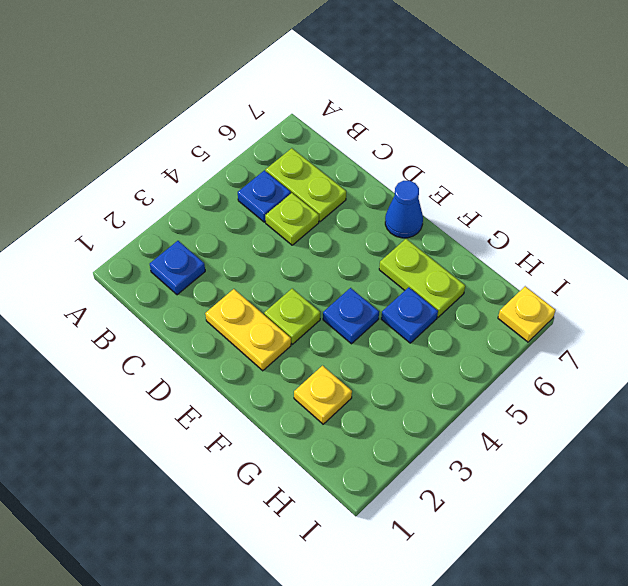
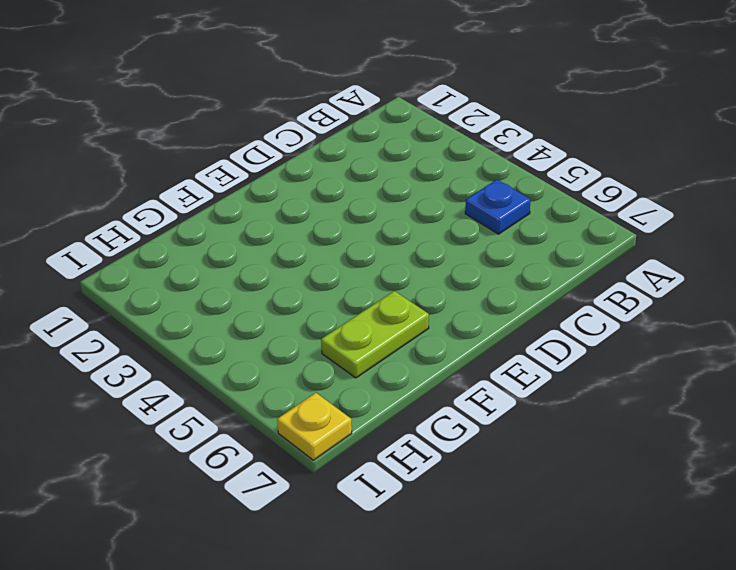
none -> blue 1x1 plate [150,241,205,295]
none -> lime 1x2 plate [266,148,346,222]
none -> lime 1x1 plate [265,193,319,245]

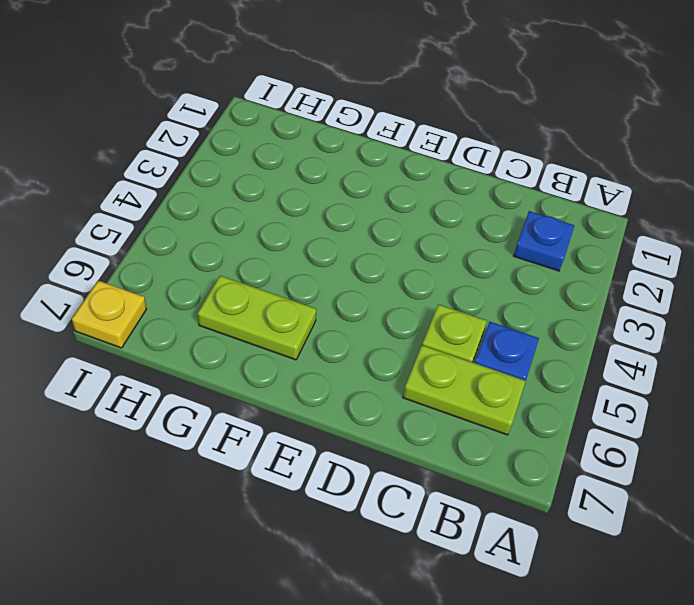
none -> yellow 1x2 plate [205,289,291,371]
none -> lime 1x1 plate [264,288,320,344]
none -> blue 1x1 cone [385,181,423,238]

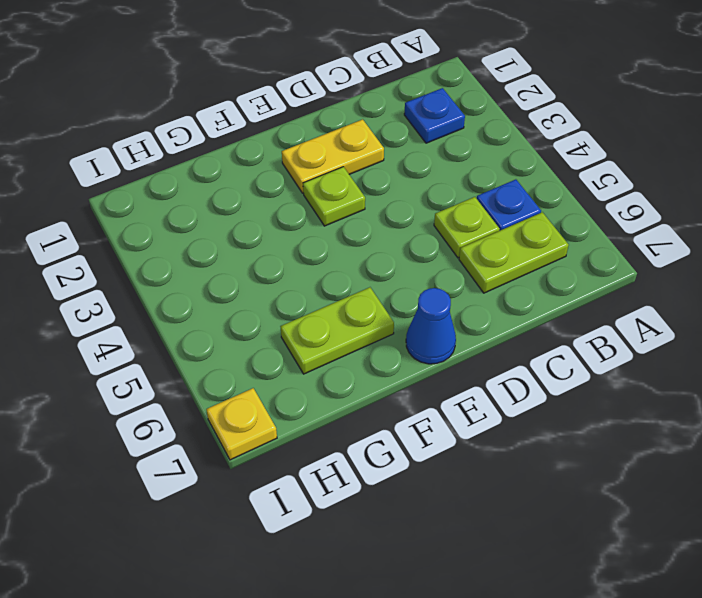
none -> blue 1x1 plate [323,288,379,344]
none -> yellow 1x1 plate [294,366,352,424]
none -> blue 1x1 plate [381,287,438,343]

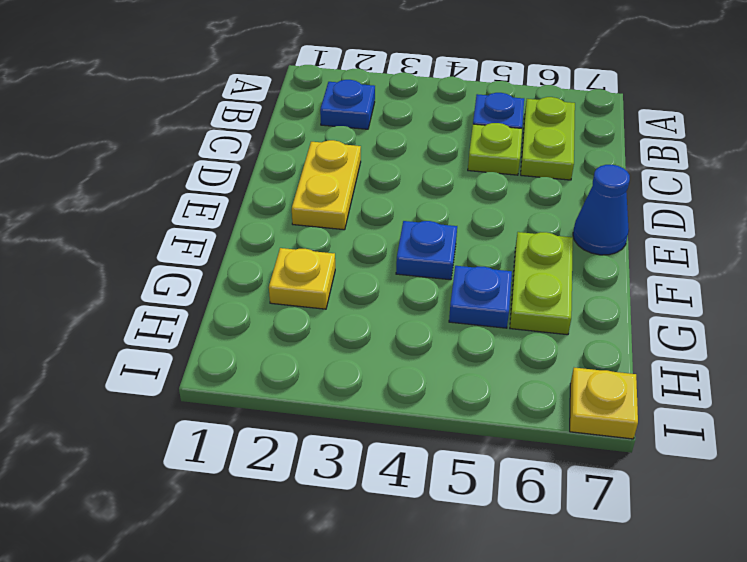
none -> lime 1x1 plate [264,288,320,344]

